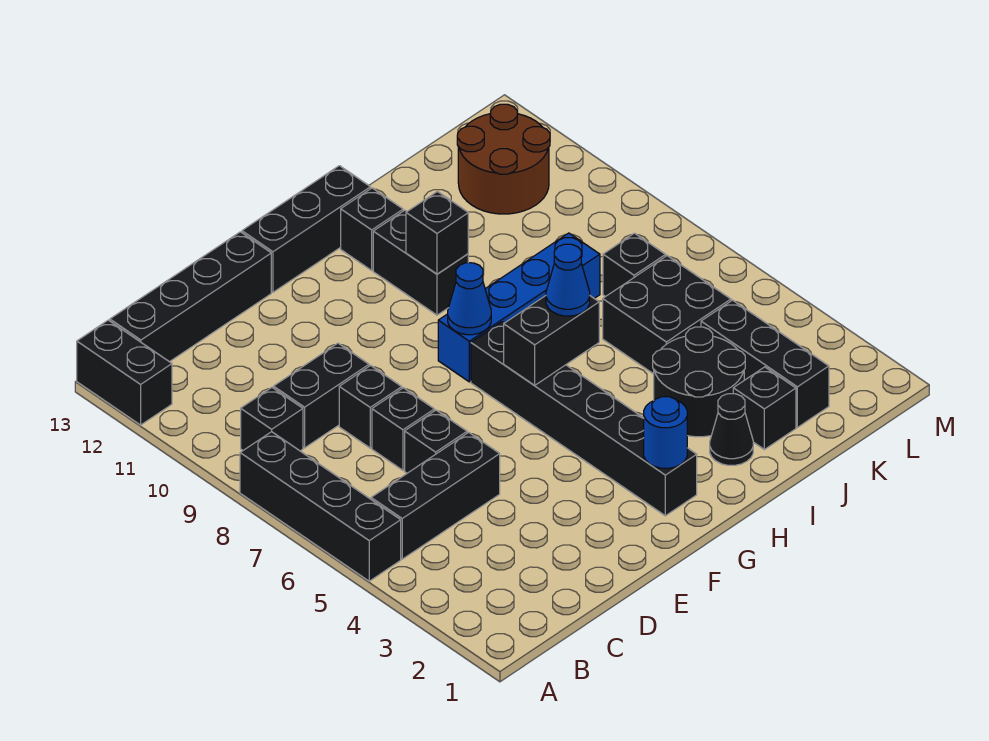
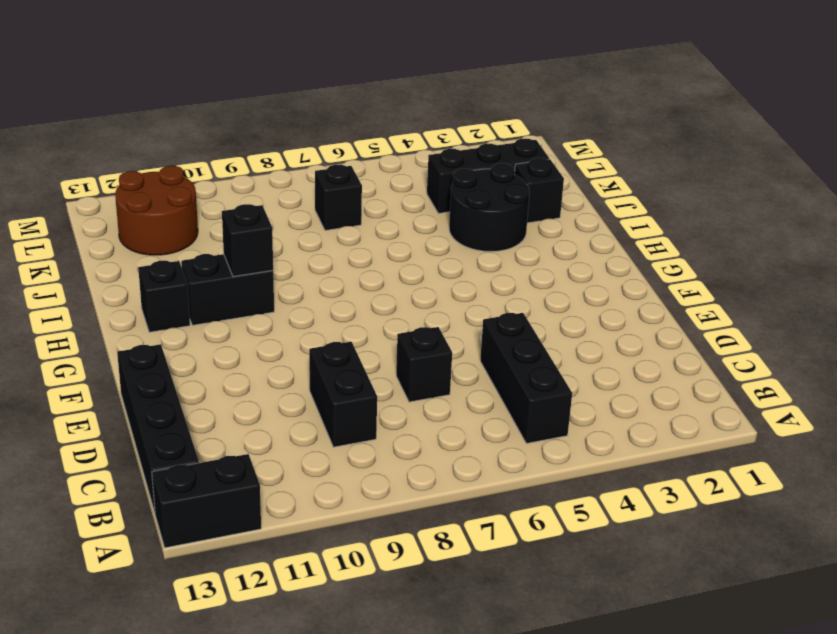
none -> black 1x4 brick [240,432,401,581]
none -> black 1x1 brick [241,387,303,451]
none -> black 1x1 brick [405,410,467,473]

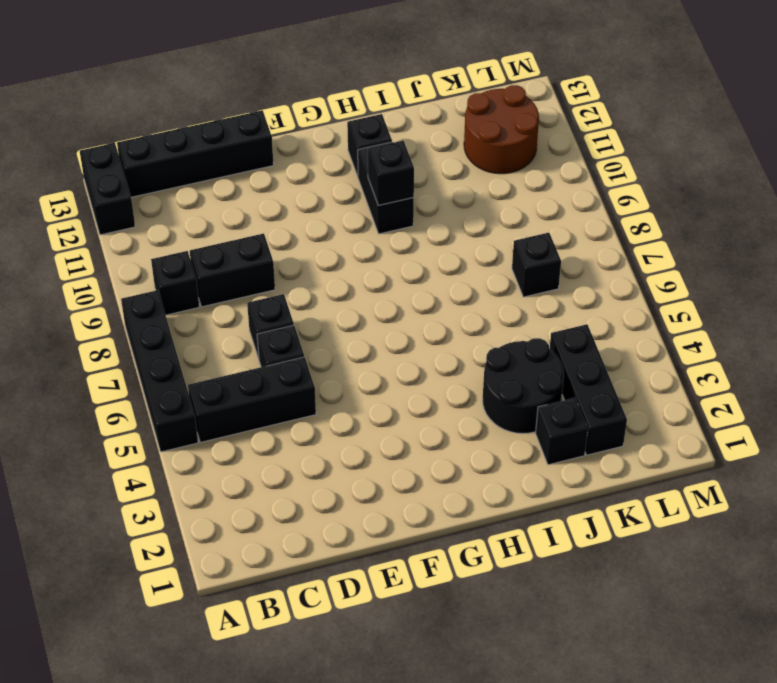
none -> black 1x1 brick [339,365,402,448]
none -> black 1x3 brick [242,166,370,292]
none -> black 1x6 brick [471,322,697,516]

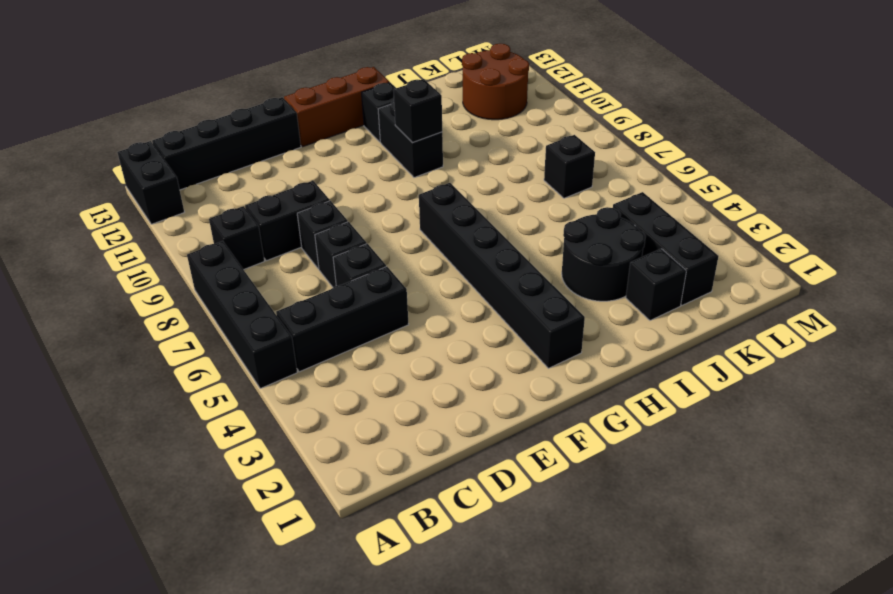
brown 1x3 brick [284,67,389,147] -> black 1x3 brick [242,166,370,292]
none -> blue 1x4 brick [438,233,600,382]
none -> black 1x1 cone [710,394,753,465]
none -> black 2x2 brick [603,256,731,374]

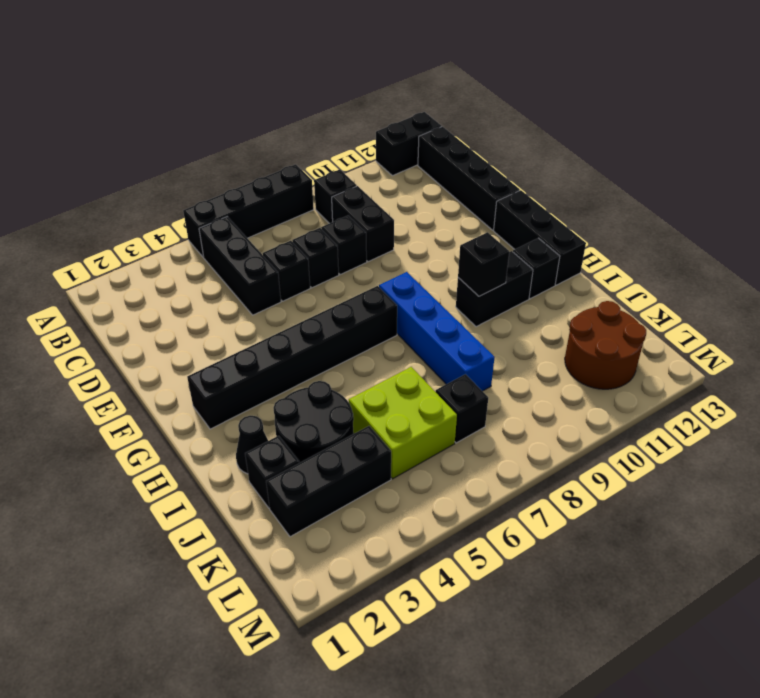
lime 2x2 brick [349,367,457,479] -> black 2x2 brick [603,256,731,374]
none -> blue 1x1 round brick [644,397,687,468]
none -> black 1x2 brick [504,296,599,385]
none -> blue 1x1 cone [448,263,491,335]

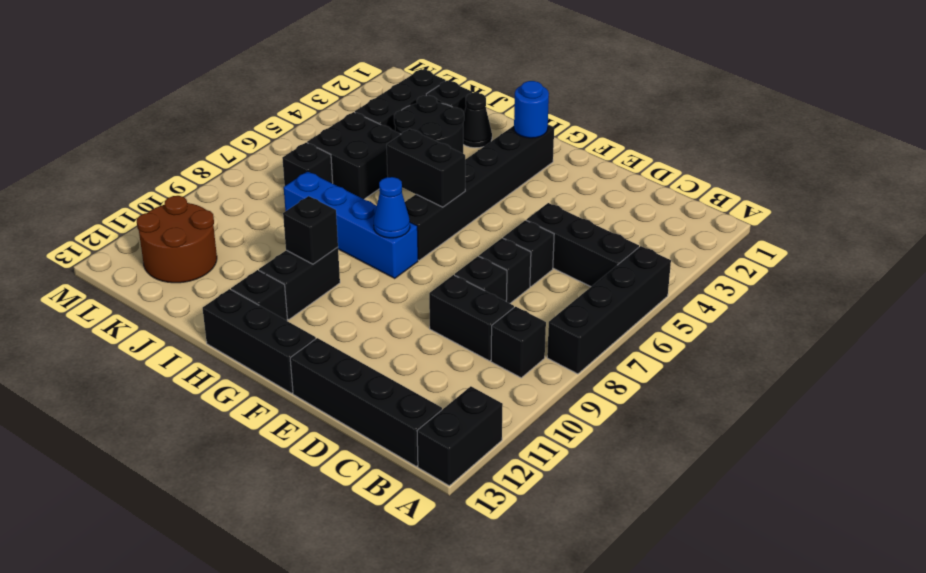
none -> blue 1x1 cone [546,244,590,316]

